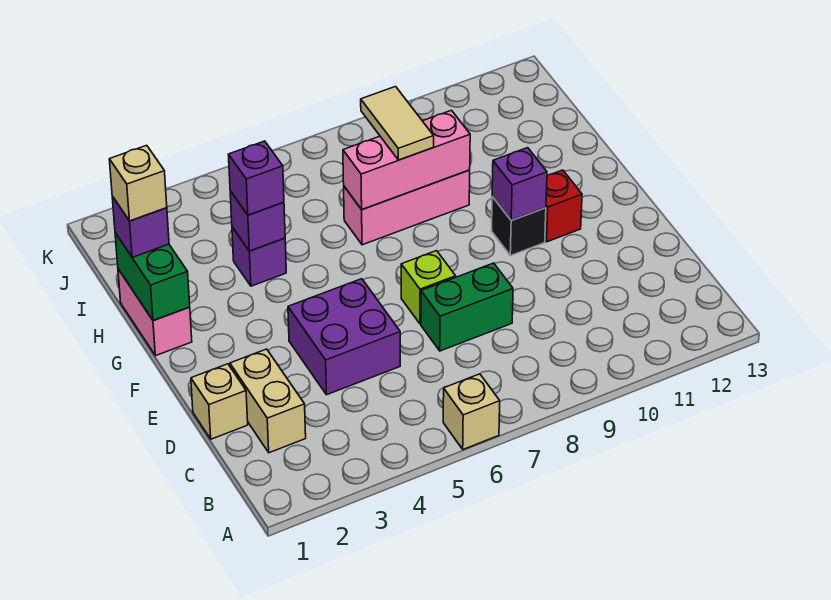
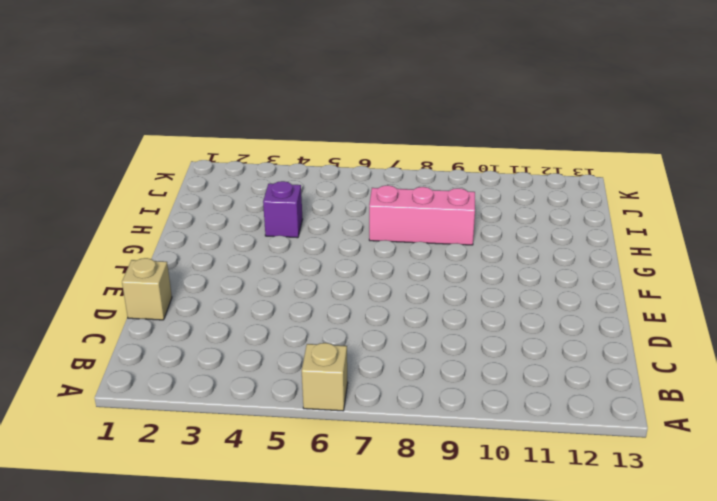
none -> tan 1x2 brick [230,349,306,453]
none -> purple 2x2 brick [288,279,400,395]
none -> green 1x2 brick [421,263,513,351]

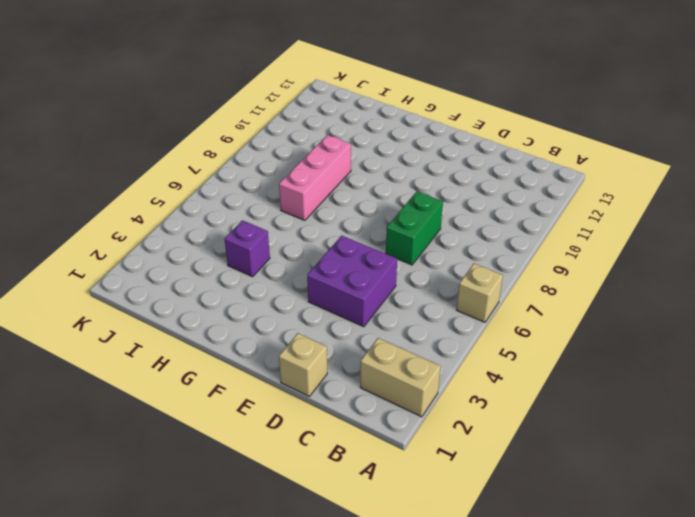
tan 1x2 brick [360,338,441,417] -> tan 1x2 brick moved to [230,349,306,453]
none -> lime 1x1 brick [401,251,456,324]
none -> black 1x1 brick [492,197,546,256]
none -> red 1x1 brick [545,170,582,242]

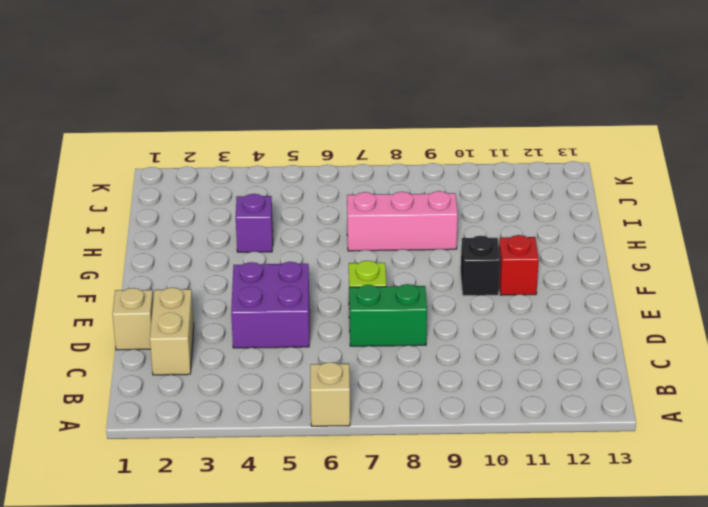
none -> pink 1x2 brick [118,269,192,356]
none -> purple 1x1 brick [492,148,547,220]
none -> green 1x2 brick [115,233,190,321]

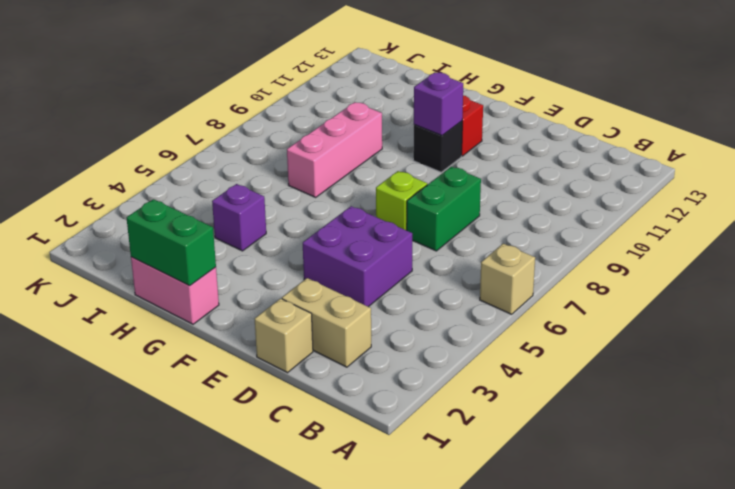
none -> purple 1x1 brick [230,191,285,251]
none -> pink 1x3 brick [343,110,470,210]
none -> purple 1x1 brick [112,196,169,258]

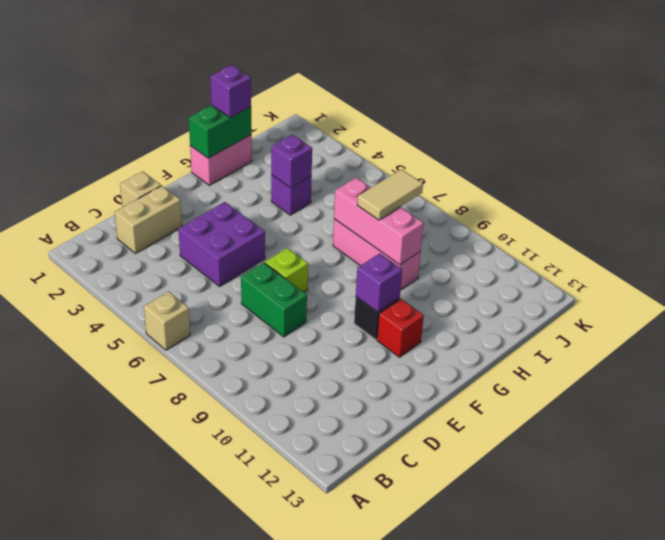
none -> purple 1x1 brick [228,141,284,215]
none -> tan 1x1 brick [109,145,167,221]

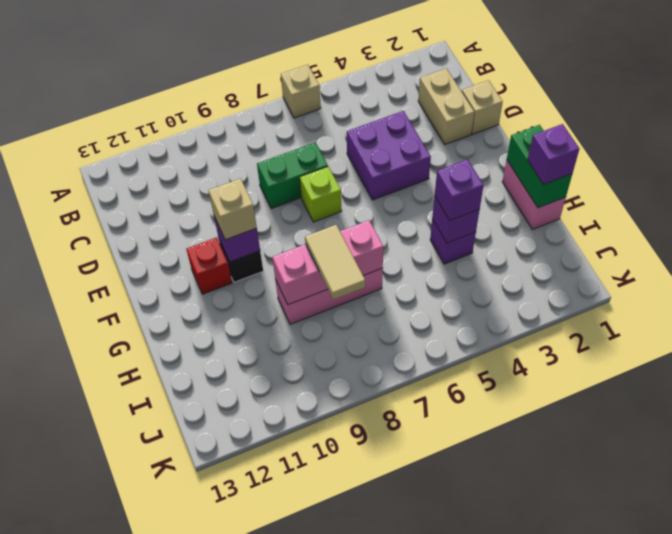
tan 1x1 brick [208,179,257,240] -> tan 1x1 brick moved to [109,145,167,221]

